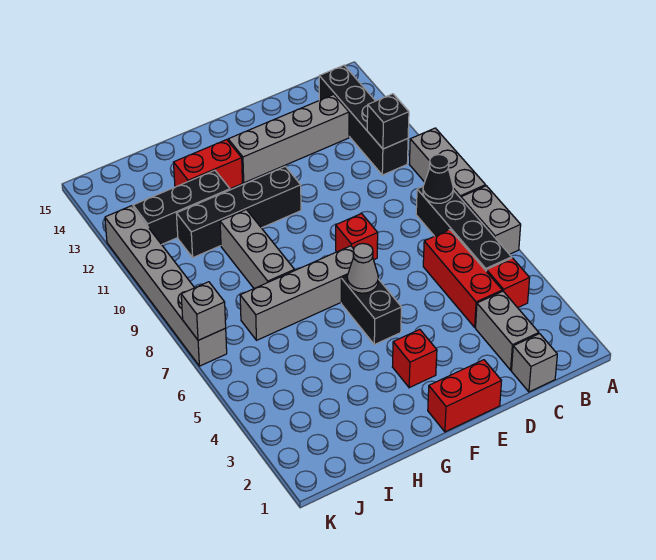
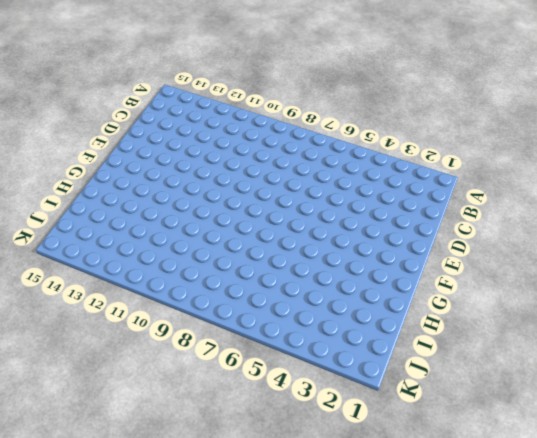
none -> grey 1x2 brick [461,186,521,254]
none -> grey 1x3 brick [409,128,486,198]
none -> red 1x1 brick [486,258,530,308]

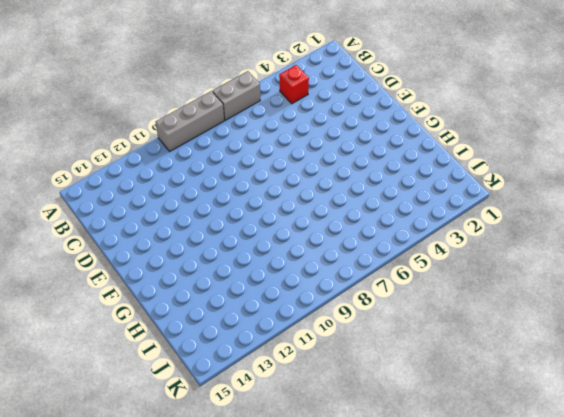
none -> black 1x4 brick [416,187,512,271]
none -> black 1x4 brick [319,65,408,175]
none -> grey 1x1 brick [512,334,557,392]

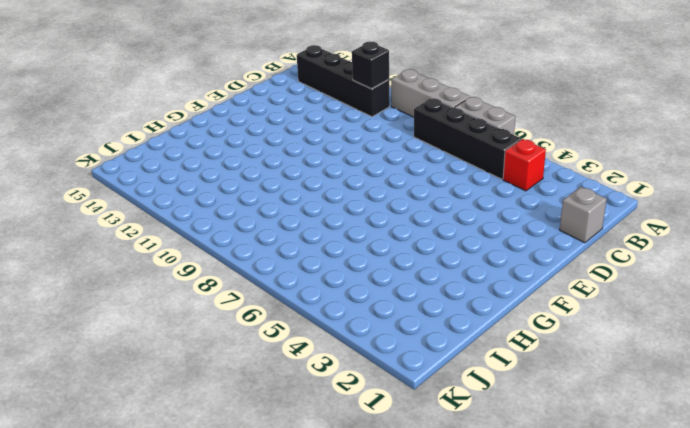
none -> grey 1x2 brick [476,291,539,370]
none -> red 1x3 brick [423,230,502,327]
none -> grey 1x4 brick [228,95,349,183]

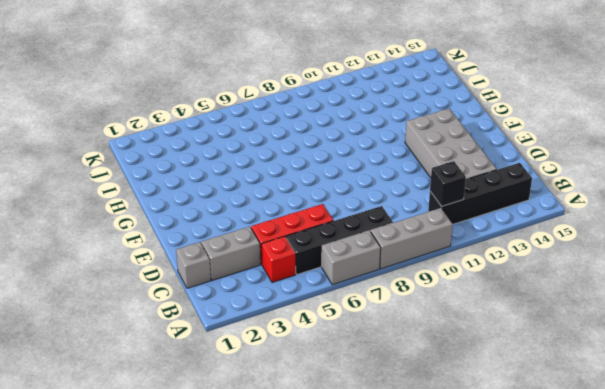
grey 2x4 brick [405,108,497,179] -> grey 1x4 brick [228,95,349,183]
none -> red 1x2 brick [428,360,501,432]
none -> red 1x1 brick [336,214,378,260]
none -> red 1x1 brick [392,329,437,388]

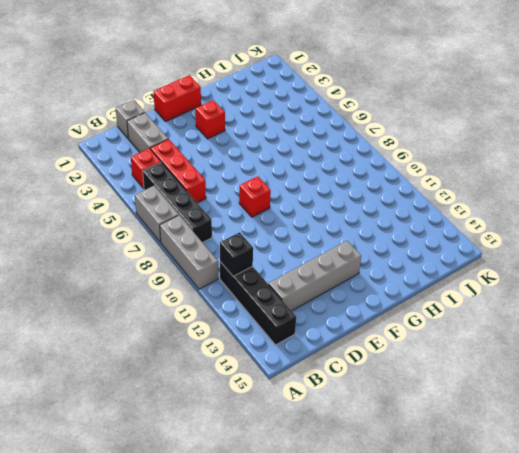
none -> black 1x2 brick [341,276,402,345]
none -> grey 1x4 brick [240,246,354,340]
none -> black 1x4 brick [176,166,301,257]

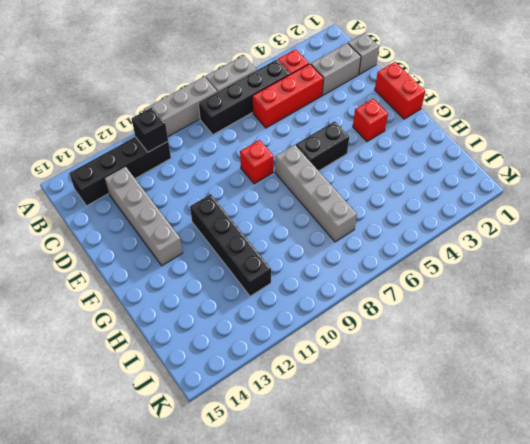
none -> red 1x2 brick [173,140,242,189]
none -> grey 1x3 brick [220,210,295,288]
none -> black 1x3 brick [133,170,230,244]

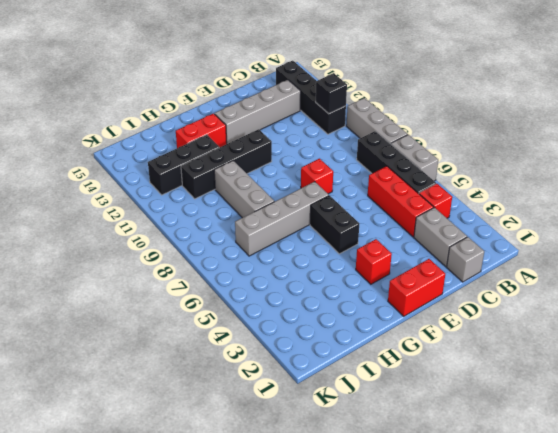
none -> grey 1x6 brick [105,206,227,366]
none -> black 1x1 cone [423,155,453,203]
none -> grey 1x1 cone [347,244,378,293]

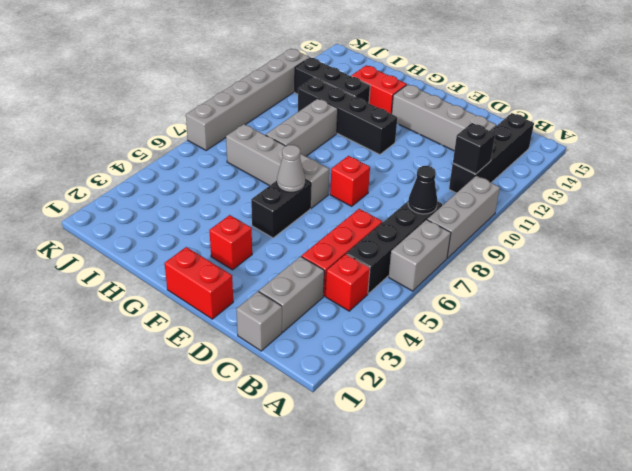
none -> grey 1x1 brick [181,282,226,340]

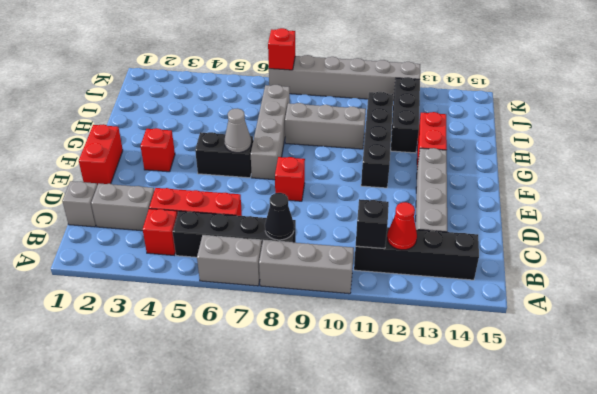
red 1x1 cone [387,202,417,250] -> none
red 1x1 brick [268,28,295,70] -> grey 1x1 brick [181,282,226,340]

